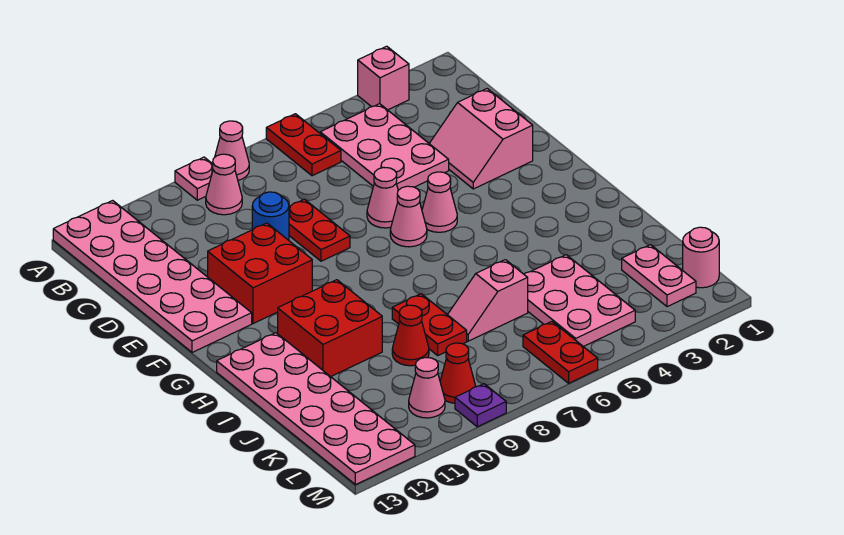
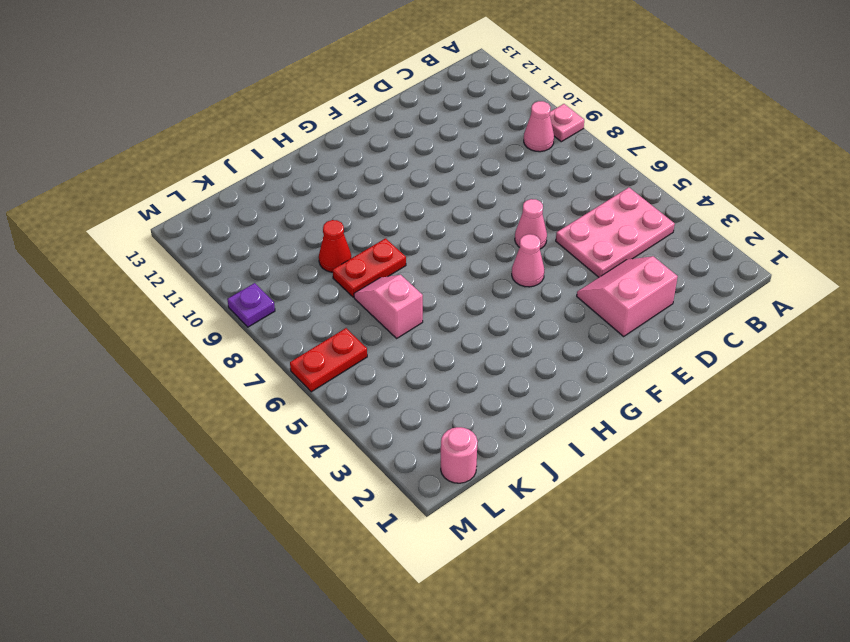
none -> pink 1x1 brick [358,46,409,110]
none -> red 1x2 plate [266,114,341,176]
none -> pink 1x1 cone [215,121,249,180]

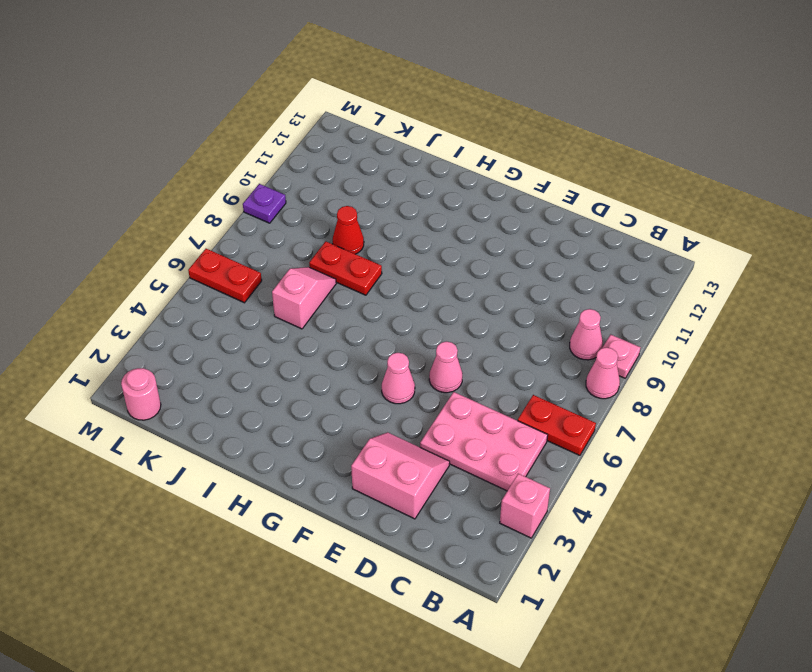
none -> pink 2x6 plate [53,201,252,352]
none -> red 1x2 plate [289,199,350,261]
none -> blue 1x1 round brick [252,192,289,240]

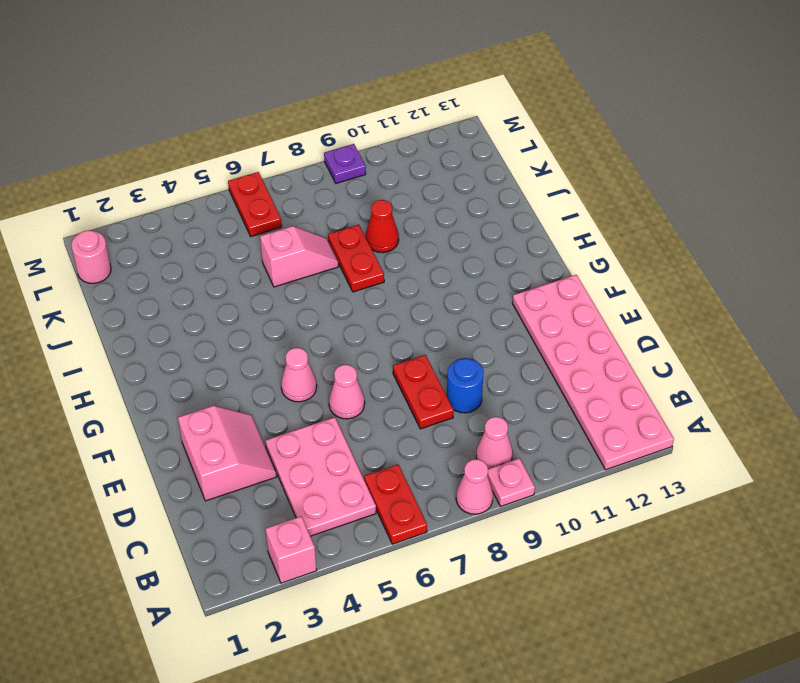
none -> red 2x2 brick [208,223,312,324]
none -> pink 1x1 cone [390,186,427,247]
none -> red 2x2 brick [278,280,382,377]

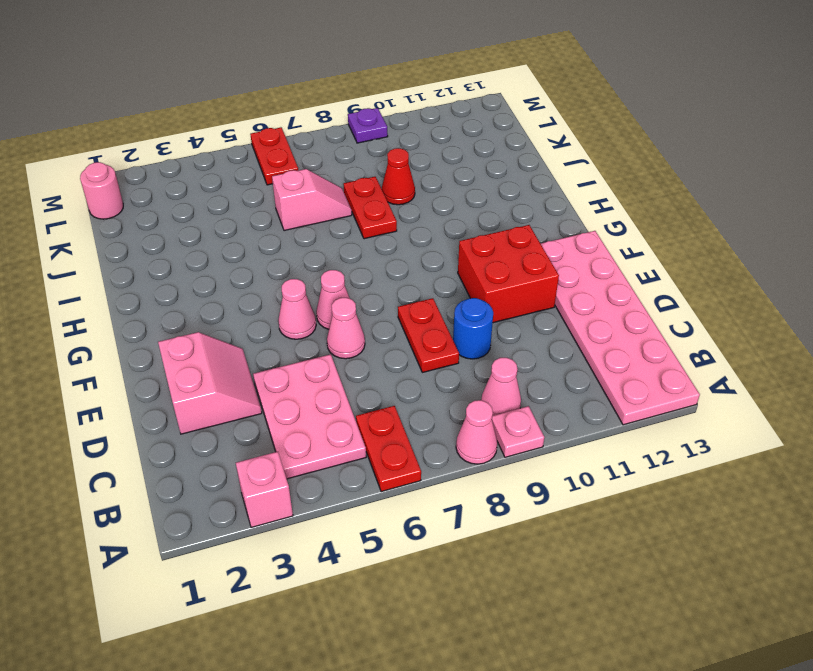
none -> red 2x2 brick [278,280,382,377]
none -> pink 2x6 plate [217,333,415,485]
none -> pink 2x3 plate [524,255,635,347]

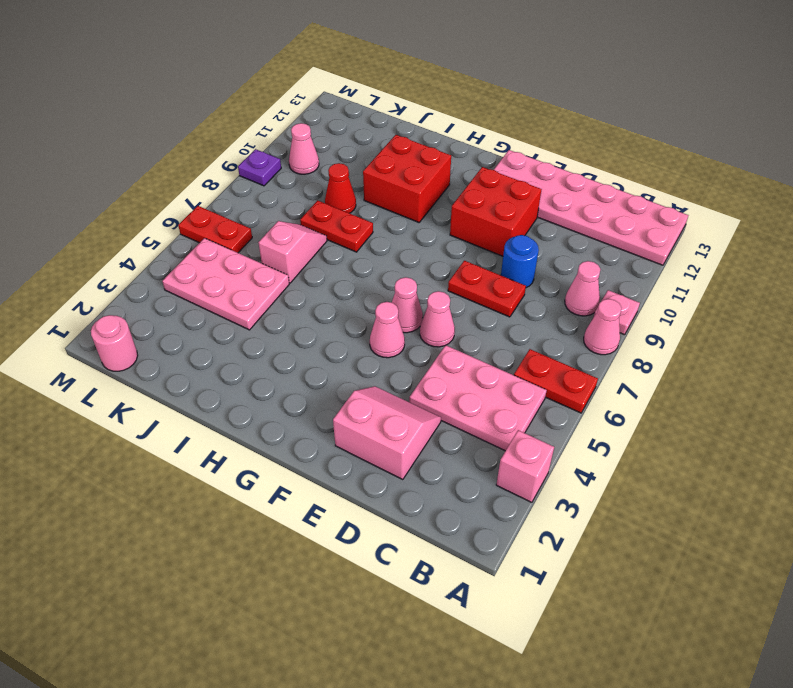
none -> pink 2x6 plate [217,333,415,485]
none -> pink 1x2 plate [622,245,696,307]
none -> red 1x1 cone [440,343,476,403]

